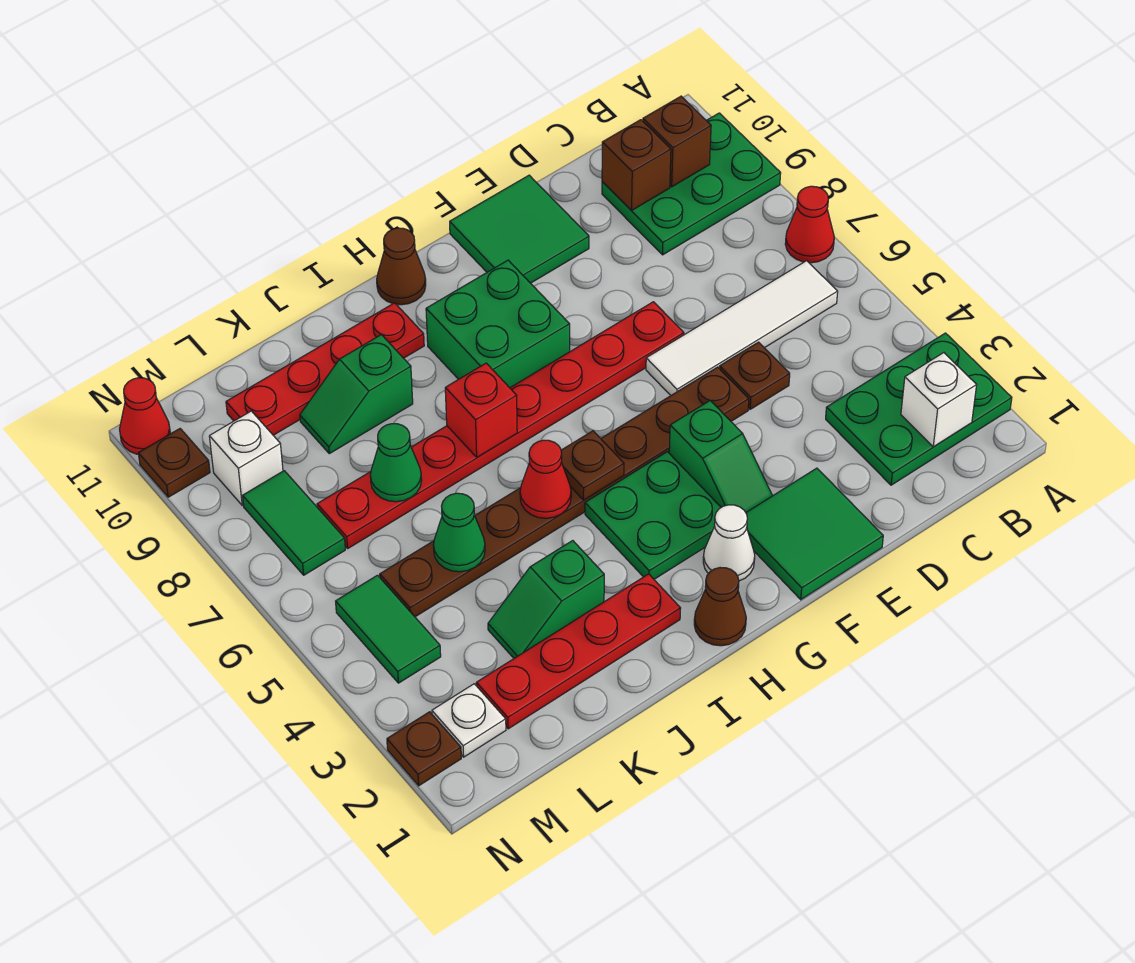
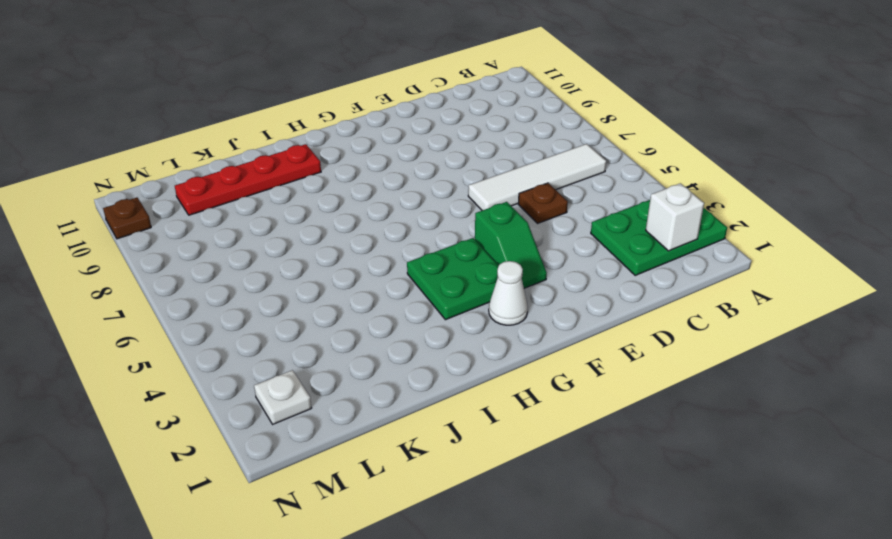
none -> red 1x1 cone [785,186,834,263]
none -> green 2x3 plate [602,113,781,255]
none -> green 2x2 tile [746,468,883,600]
none -> brown 1x8 plate [380,367,749,617]

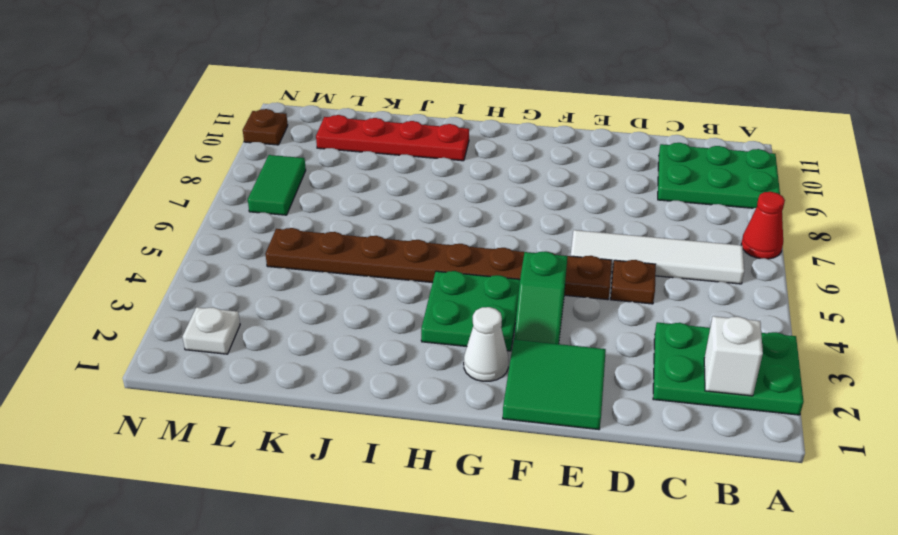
none -> red 1x8 plate [317,302,684,548]
none -> green 2x2 tile [450,175,589,283]
none -> green 2x2 brick [426,260,570,388]
none -> brown 1x1 cone [694,568,746,646]

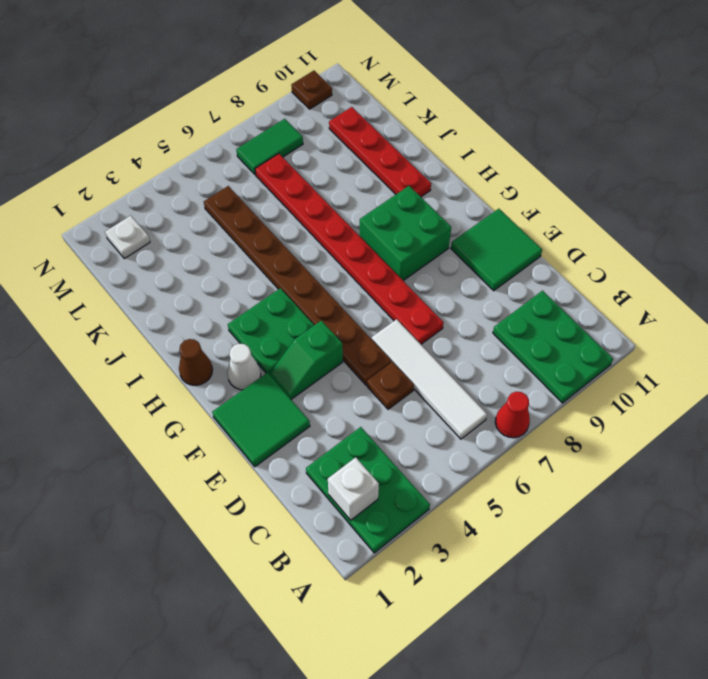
none -> brown 1x1 cone [377,228,426,305]
none -> red 1x4 plate [476,574,681,729]
none -> green 1x2 slope [488,541,604,658]
none -> green 1x2 slope [300,335,413,454]

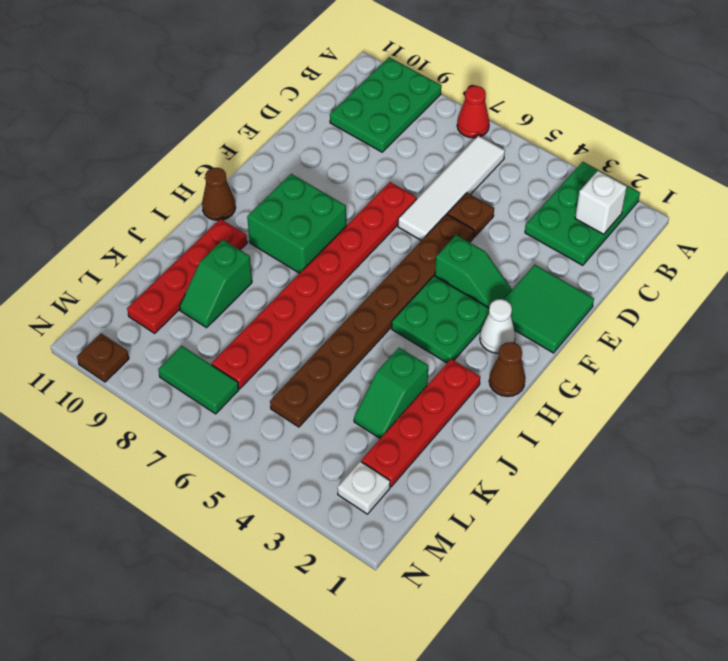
none -> green 2x2 tile [450,175,589,283]
none -> green 1x2 tile [336,575,441,683]
none -> white 1x1 brick [209,411,283,505]
none -> brown 1x1 plate [387,712,461,786]

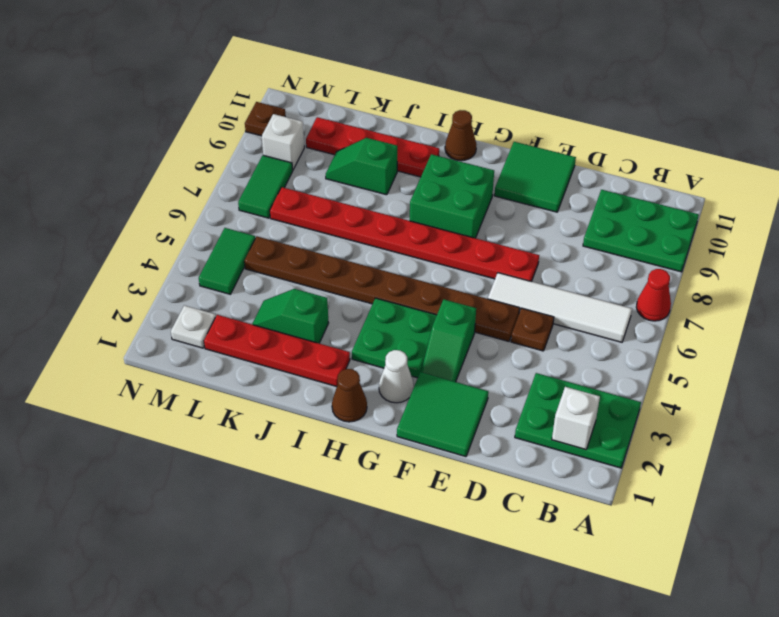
none -> brown 1x1 plate [387,712,461,786]
none -> red 1x1 cone [120,378,170,454]
none -> brown 1x1 brick [643,96,711,187]
none -> brown 1x1 brick [602,120,671,211]

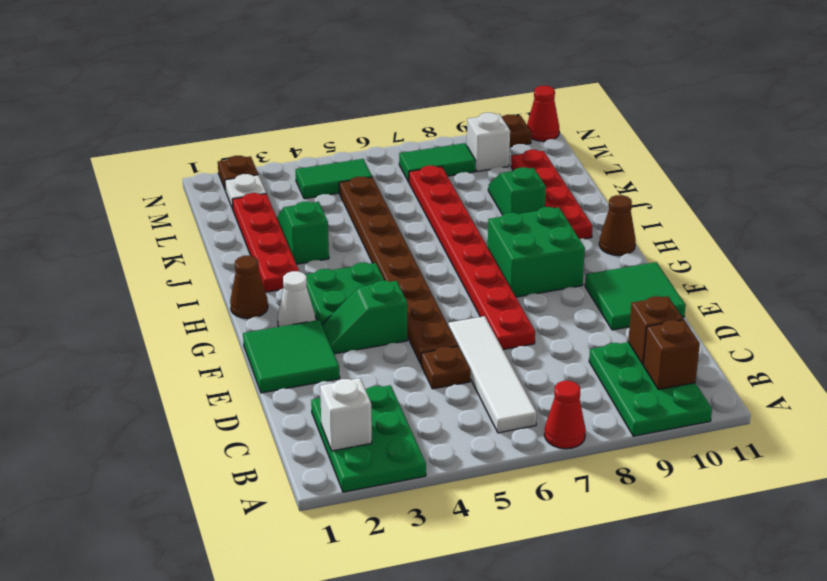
none -> brown 1x1 plate [561,431,624,500]
none -> red 1x1 cone [520,440,571,518]
none -> red 1x1 brick [445,363,517,457]
none -> green 1x1 cone [433,493,485,572]

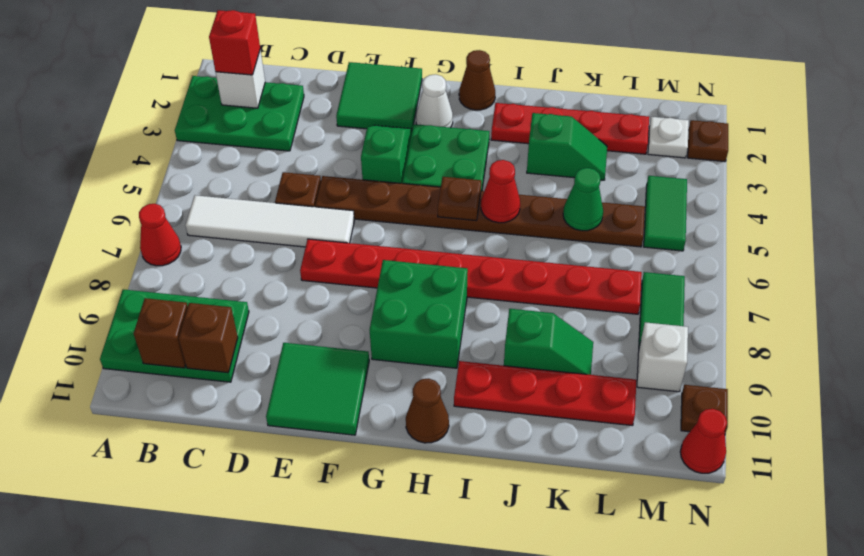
red 1x1 brick [209,10,260,75] -> red 1x1 brick moved to [445,363,517,457]
none -> green 1x1 cone [370,424,422,502]

